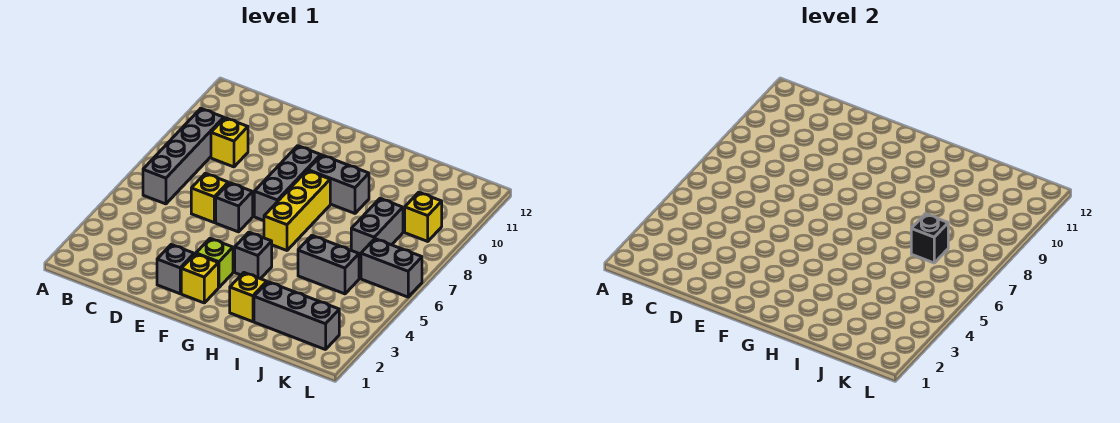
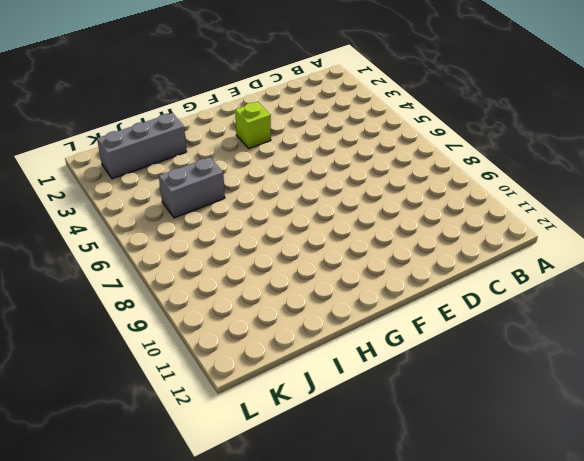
none -> grey 1x4 brick [143,109,224,204]
none -> yellow 1x1 brick [211,118,248,167]
none -> yellow 1x1 brick [191,173,228,222]

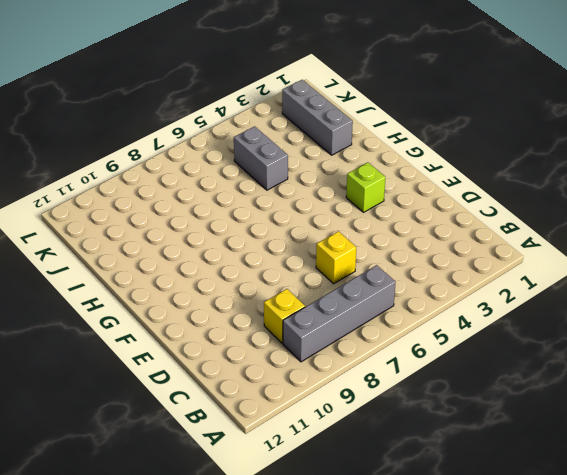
none -> grey 1x1 brick [157,245,194,294]
none -> grey 1x1 brick [216,183,253,232]
none -> yellow 1x1 brick [181,254,218,303]

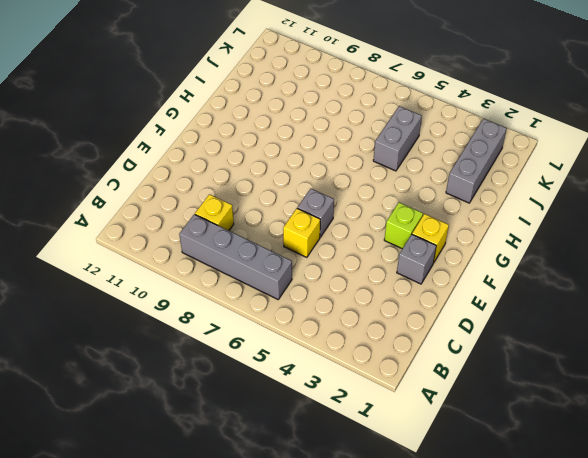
none -> grey 1x3 brick [254,146,321,221]
none -> grey 1x1 brick [235,232,272,279]
none -> yellow 1x3 brick [264,170,330,250]

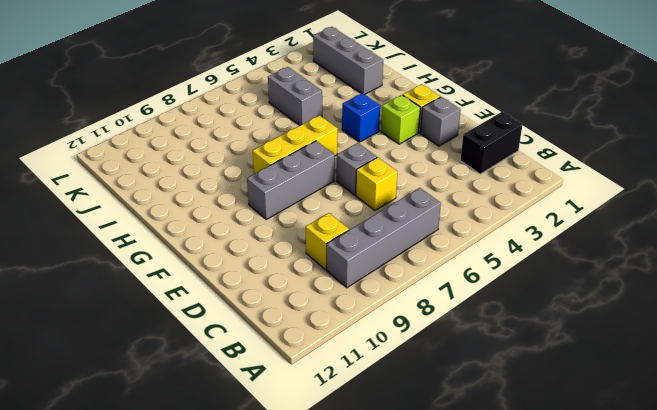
black 1x2 brick [460,112,522,174] -> none
blue 1x1 brick [342,93,380,142] -> grey 1x1 brick [235,232,272,279]
none -> grey 1x2 brick [308,155,369,213]
none -> yellow 1x1 brick [230,273,267,322]
none -> grey 1x2 brick [351,199,403,258]

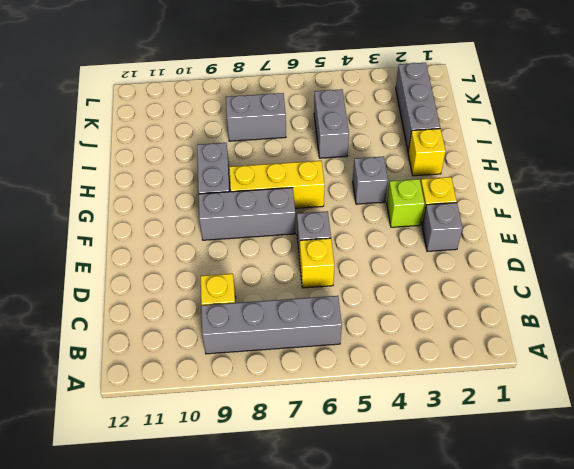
none -> grey 1x2 brick [361,239,422,297]
none -> yellow 1x1 brick [405,192,442,241]
none -> black 1x1 brick [911,214,948,263]

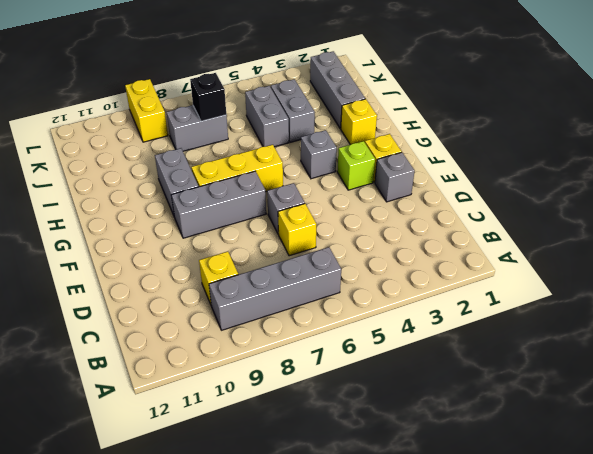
grey 1x2 brick [271,79,315,142] -> grey 1x2 brick moved to [361,239,422,297]
yellow 1x2 brick [125,79,168,142] -> yellow 1x1 brick [405,192,442,241]

